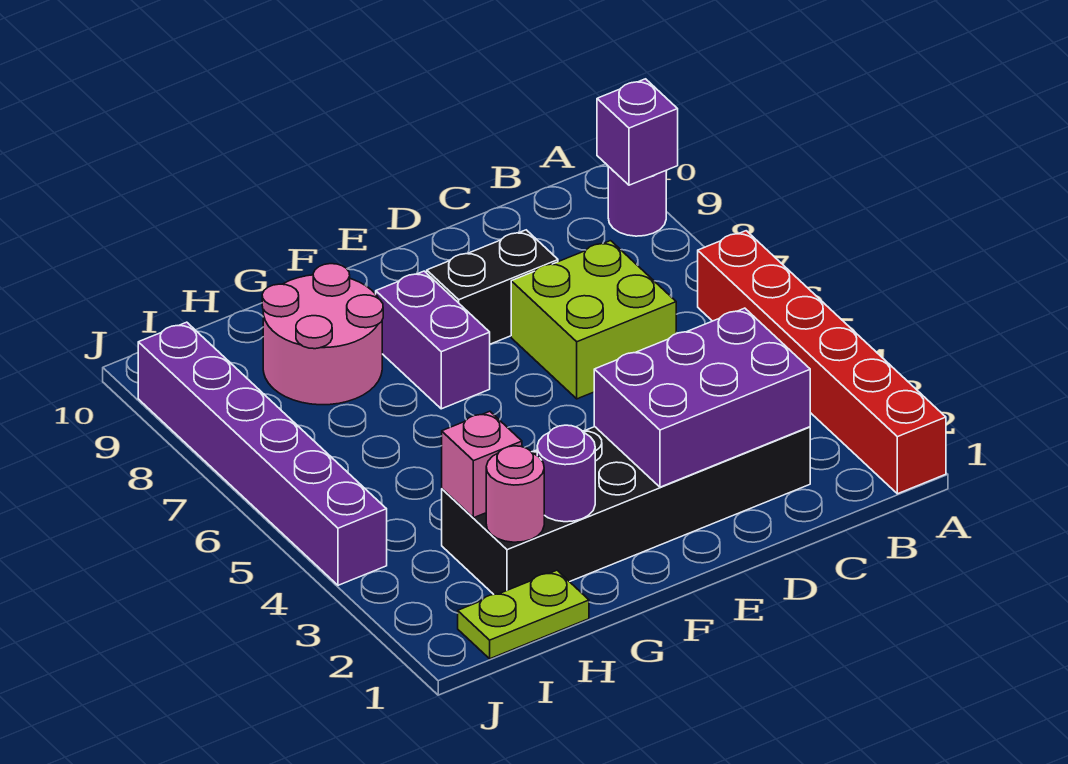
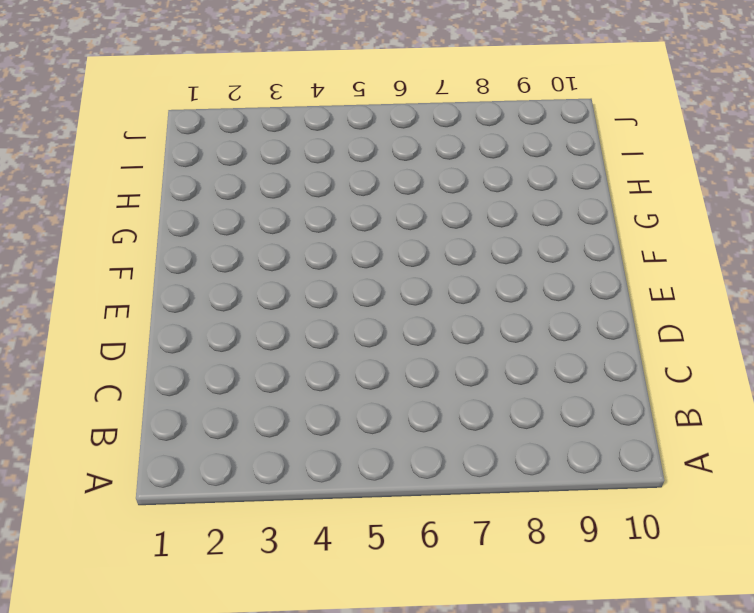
none -> red 1x6 brick [698,231,946,494]
none -> purple 1x1 round brick [608,166,666,236]
none -> black 2x6 brick [442,427,810,594]

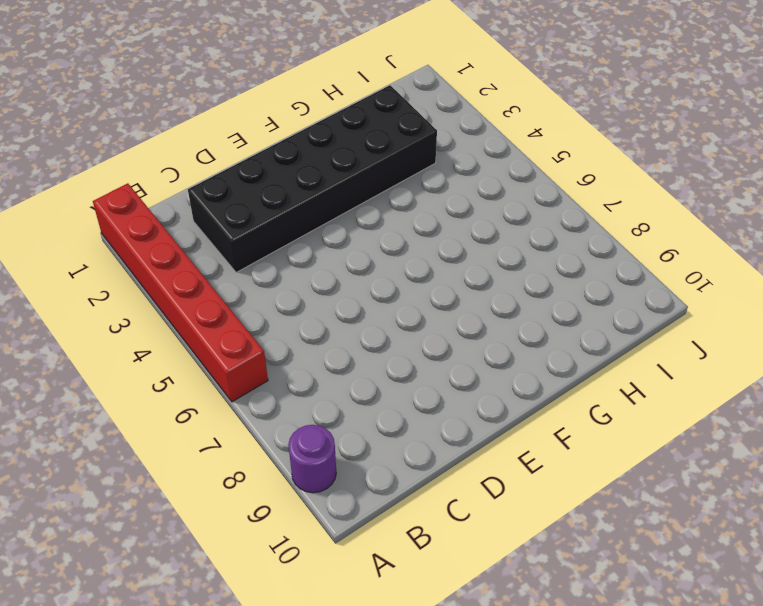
none -> lime 2x2 brick [511,241,676,399]
none -> black 1x2 brick [427,230,558,344]
none -> purple 1x2 brick [376,271,490,409]

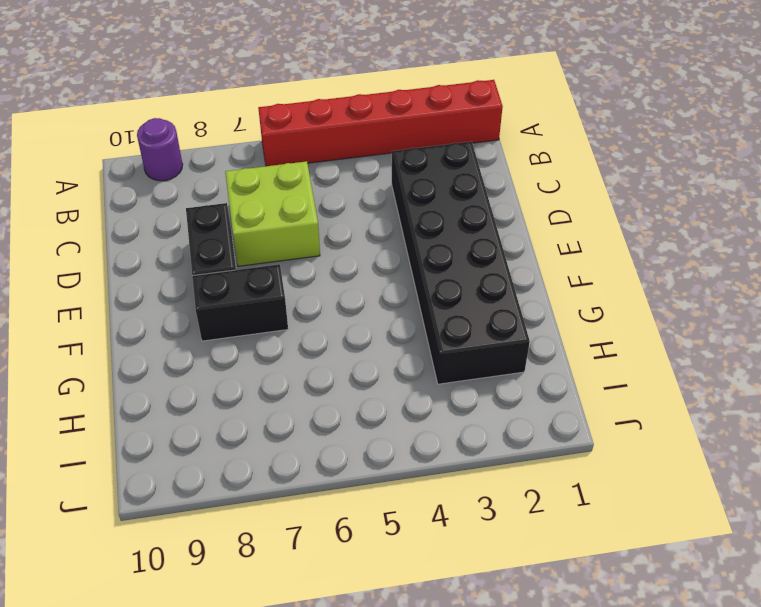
black 1x2 brick [192,264,288,341] -> purple 1x2 brick [376,271,490,409]
none -> pink 2x2 round brick [262,264,383,405]
none -> lime 1x2 plate [458,570,589,659]
none -> purple 1x6 brick [138,322,387,585]

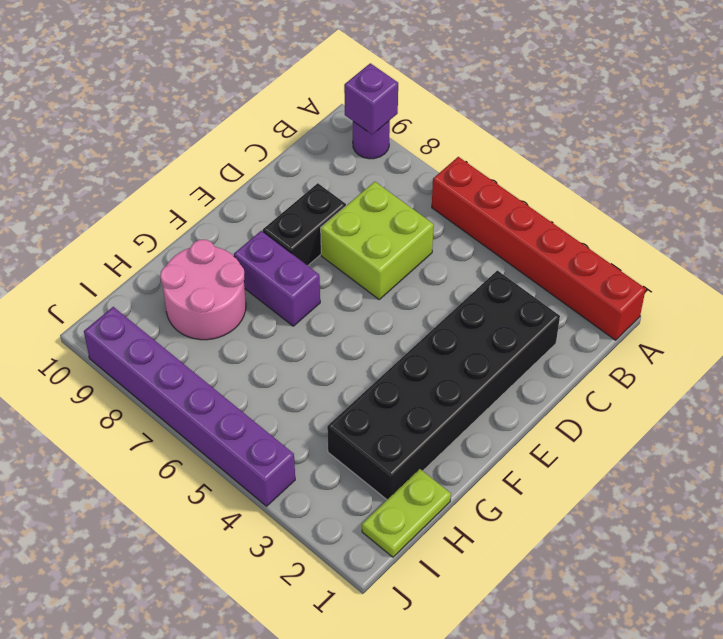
none -> purple 2x3 brick [594,308,810,487]
none -> purple 1x1 round brick [537,425,595,522]
none -> pink 1x1 round brick [486,446,544,542]

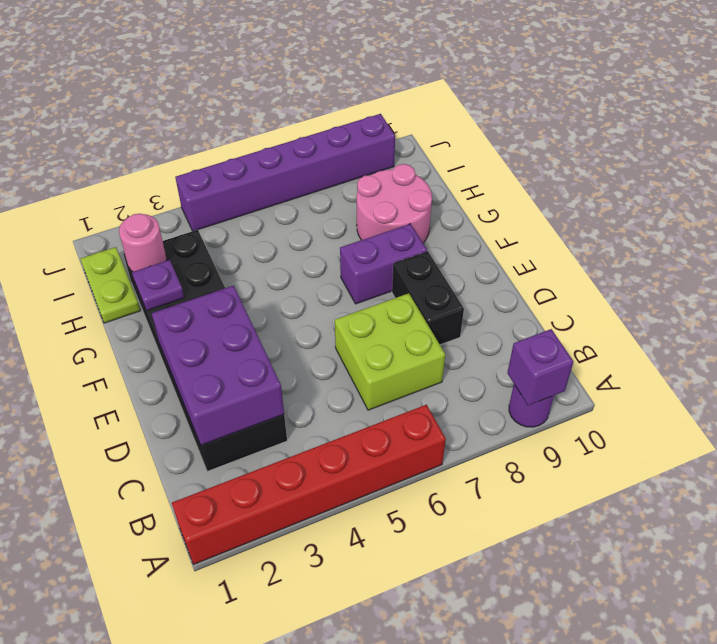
purple 1x1 plate [132,260,184,311] -> purple 1x1 round brick [537,425,595,522]
none -> pink 1x1 brick [442,411,522,518]

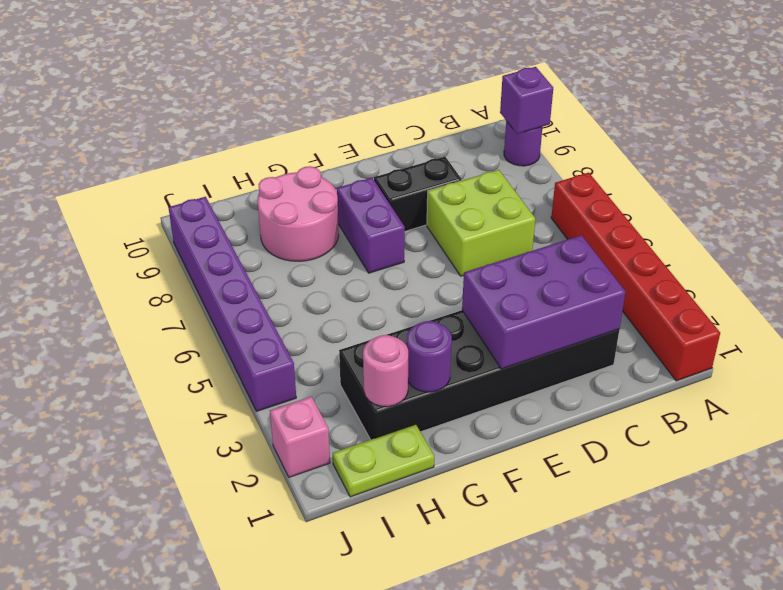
pink 1x1 brick [270,397,330,477] -> pink 1x1 brick moved to [442,411,522,518]

